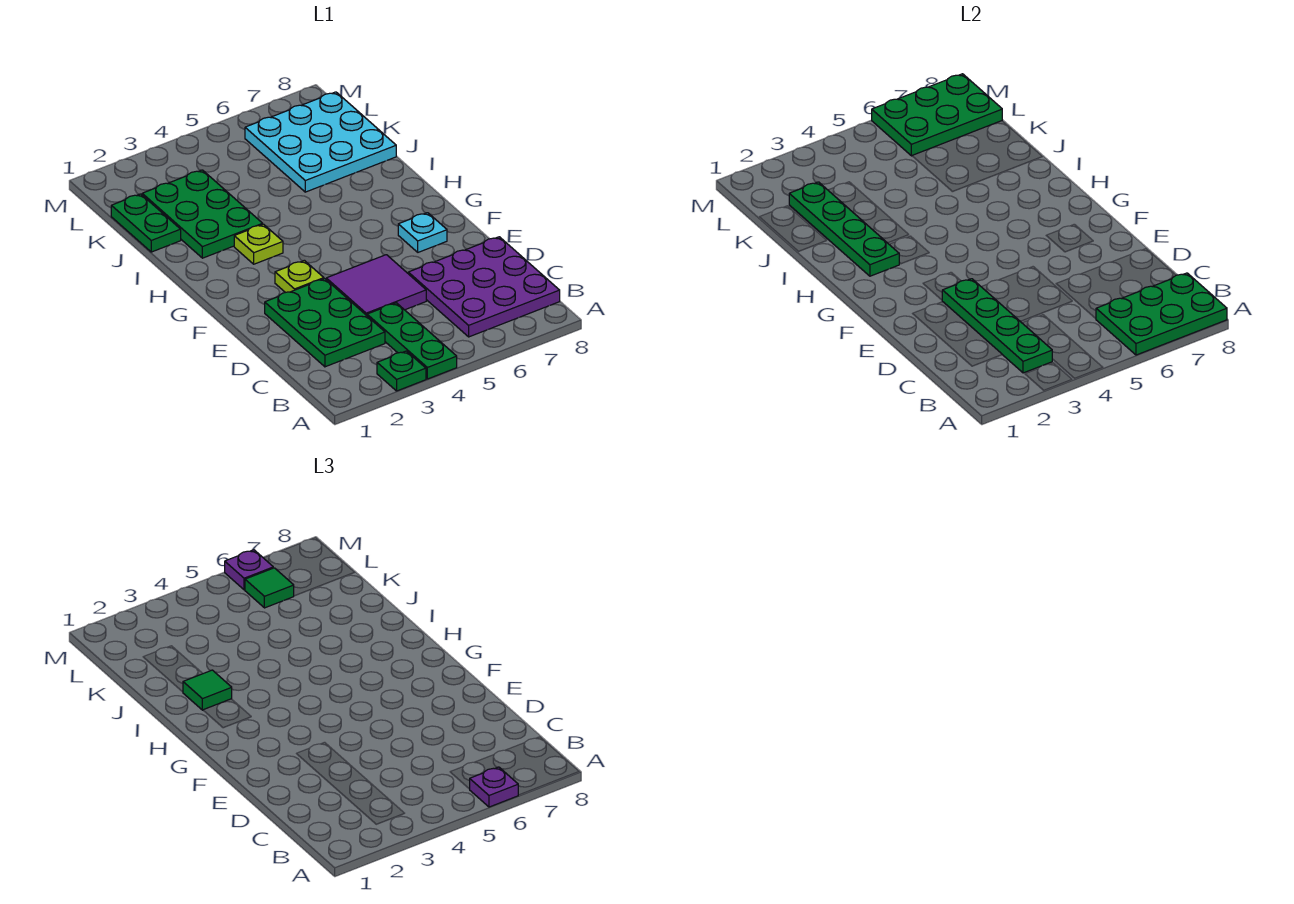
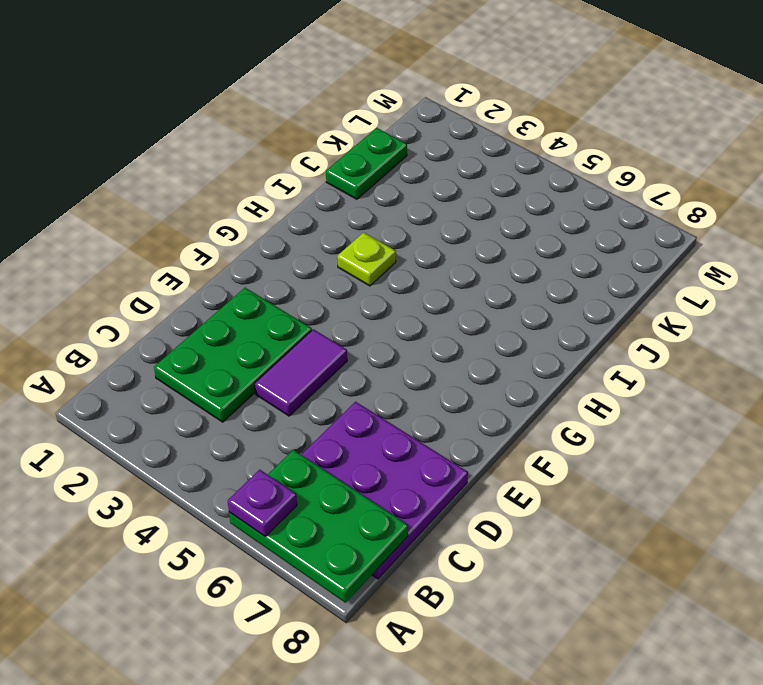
purple 1x2 tile [255,329,347,416] -> purple 2x2 tile [326,255,426,315]
none -> green 1x1 plate [377,351,426,391]
none -> green 1x3 plate [367,303,457,379]
none -> lime 1x1 plate [275,260,324,293]

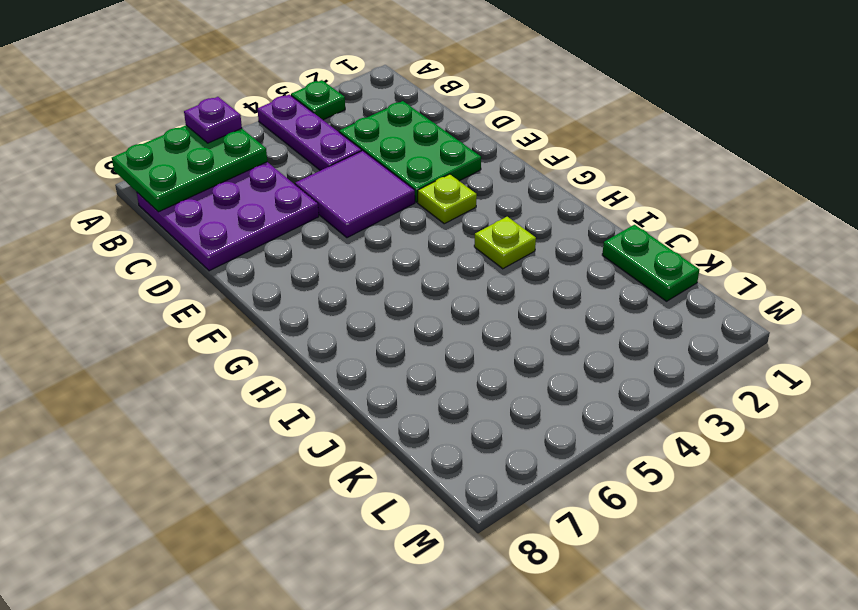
purple 1x3 plate [257,95,362,171] -> green 1x3 plate [367,303,457,379]
none -> cyan 1x1 plate [398,213,447,252]
none -> green 2x3 plate [142,170,263,258]
none -> cyan 3x3 plate [245,92,396,192]

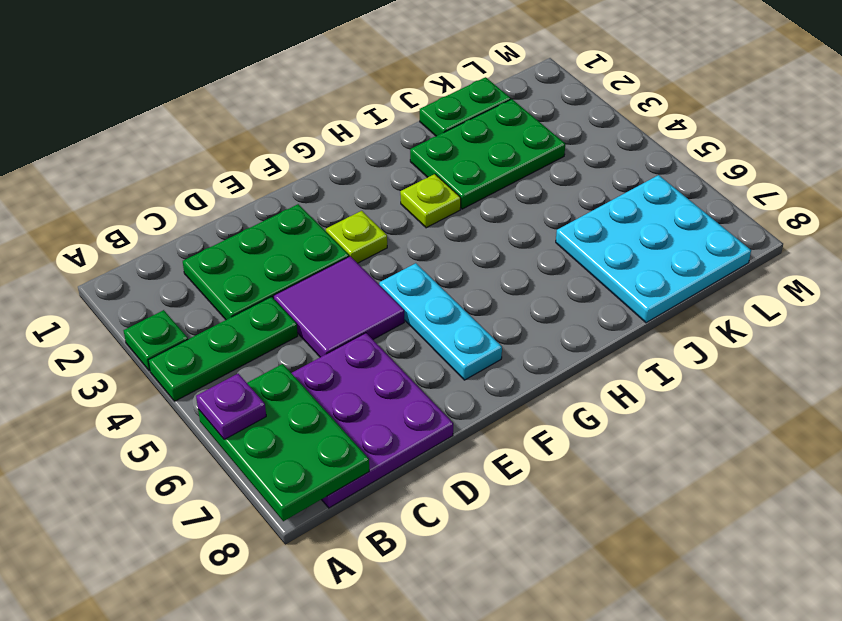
cyan 1x3 plate [379,263,502,380] -> cyan 1x1 plate [398,213,447,252]
none -> green 1x4 plate [942,279,1052,373]
none -> green 1x4 plate [789,182,899,276]
none -> green 2x3 plate [872,74,1002,156]

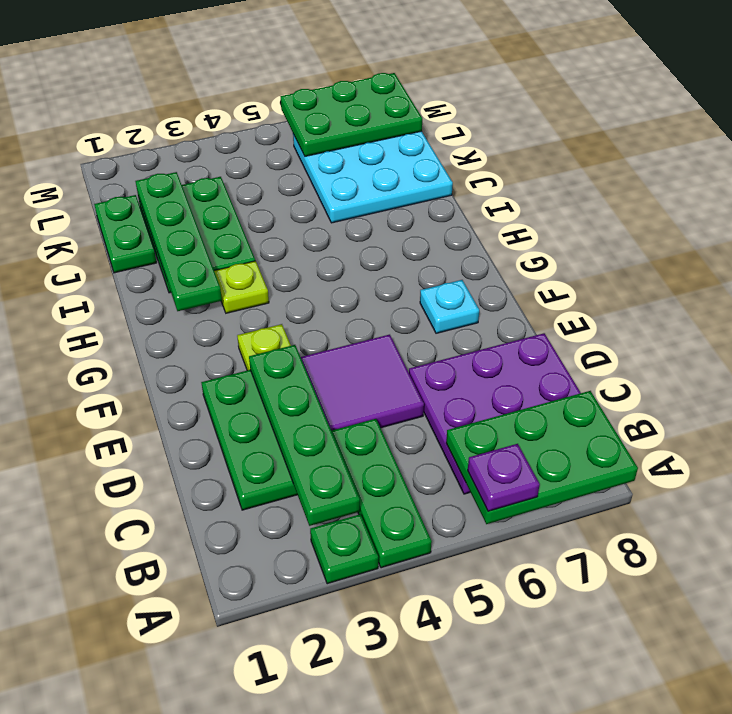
none -> green 1x1 tile [183,670,232,710]
none -> green 1x1 tile [245,568,294,608]
none -> purple 1x1 plate [225,550,273,590]

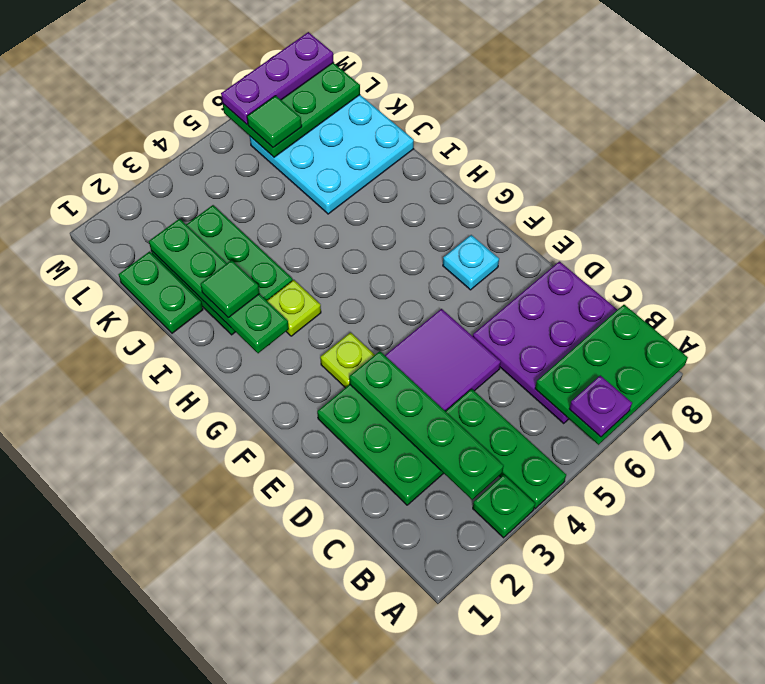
purple 1x3 plate [221,32,334,124] -> purple 1x1 plate [225,550,273,590]

